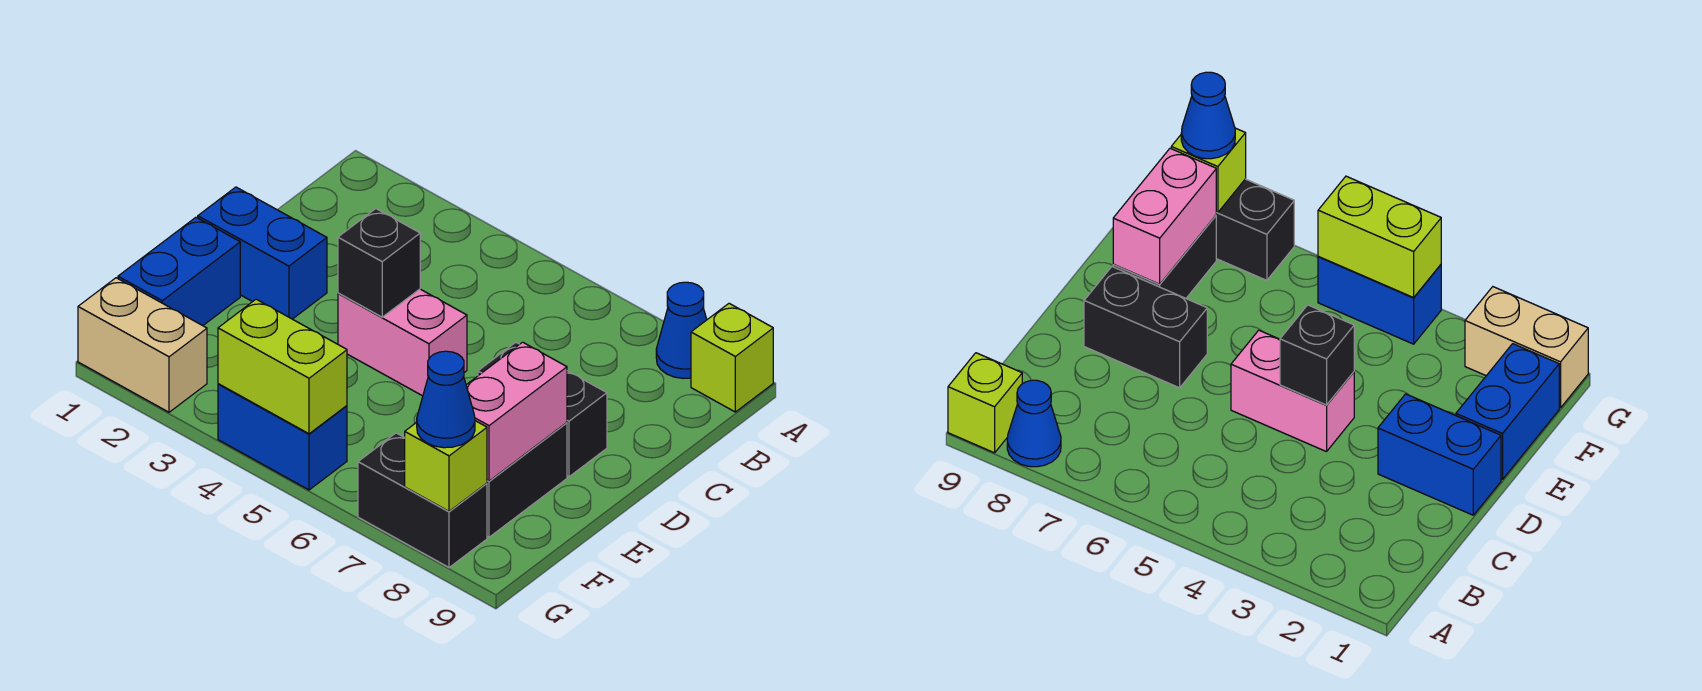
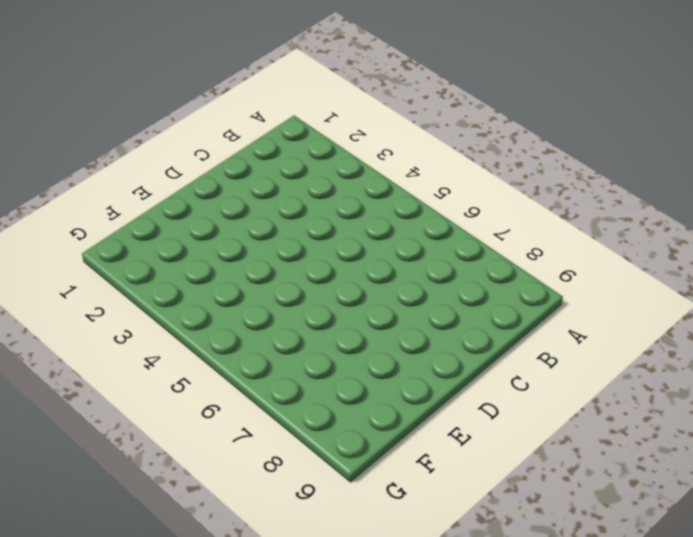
none -> blue 1x1 cone [656,282,707,378]
none -> lime 1x1 brick [691,303,773,412]
none -> blue 1x2 brick [198,187,327,319]

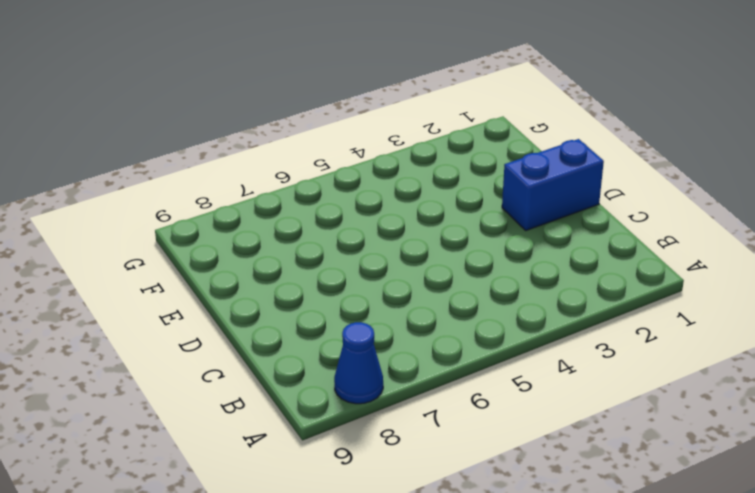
none -> lime 1x1 brick [691,303,773,412]
none -> pink 1x2 brick [338,289,467,396]
none -> black 1x2 brick [478,342,607,477]

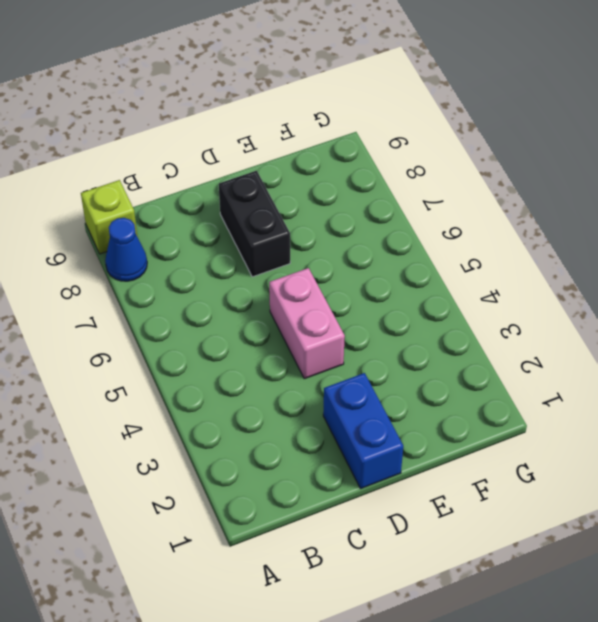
none -> blue 1x2 brick [118,217,240,326]
none -> black 1x2 brick [487,423,567,537]
none -> tan 1x2 brick [78,278,207,412]

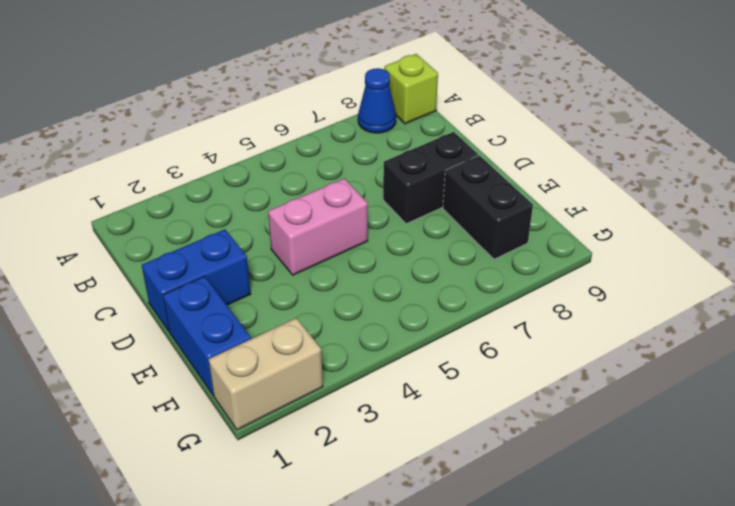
none -> blue 1x2 brick [218,384,347,490]
none -> black 1x2 brick [358,433,487,567]
none -> black 1x1 brick [338,209,420,317]

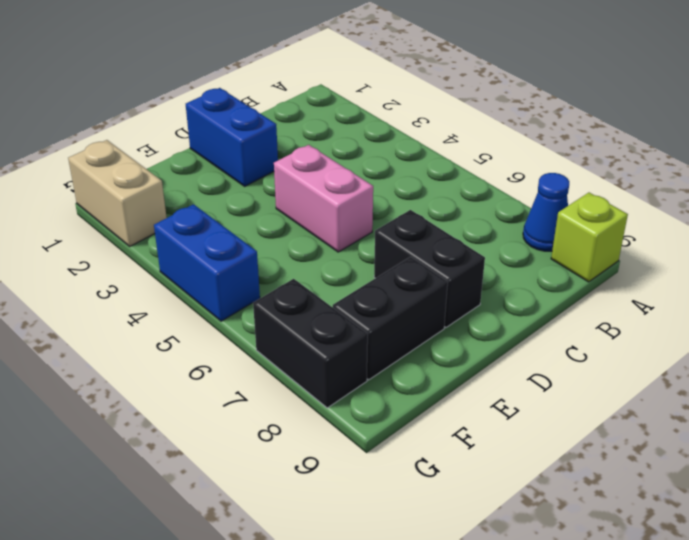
none -> blue 1x2 brick [118,217,240,326]
none -> black 1x1 brick [338,209,420,317]
none -> pink 1x2 brick [466,342,567,481]

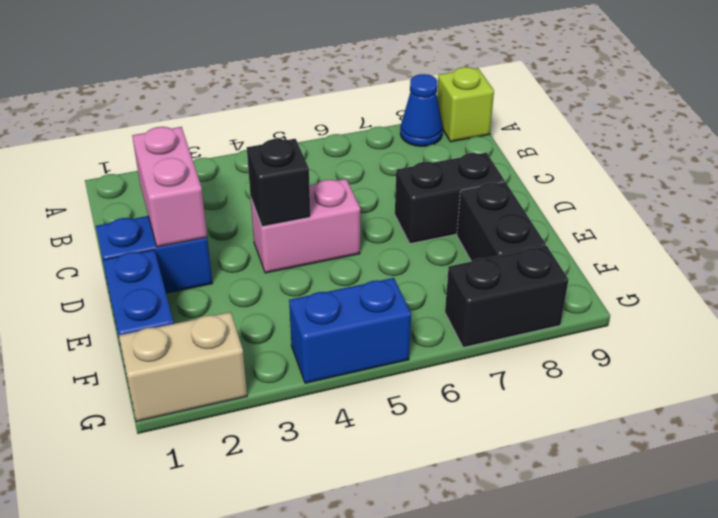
pink 1x2 brick [132,127,207,247] -> pink 1x2 brick moved to [466,342,567,481]
none -> lime 1x2 brick [218,299,347,434]
none -> lime 1x1 brick [405,421,487,511]
none -> blue 1x1 cone [417,351,475,448]

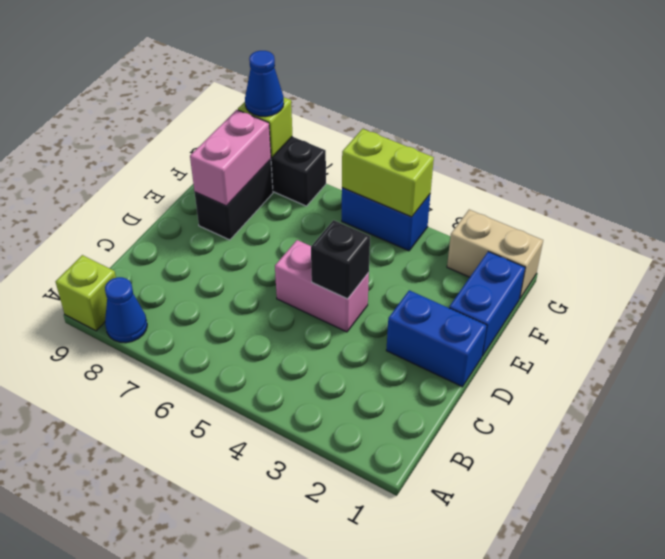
none -> black 1x2 brick [478,342,607,477]

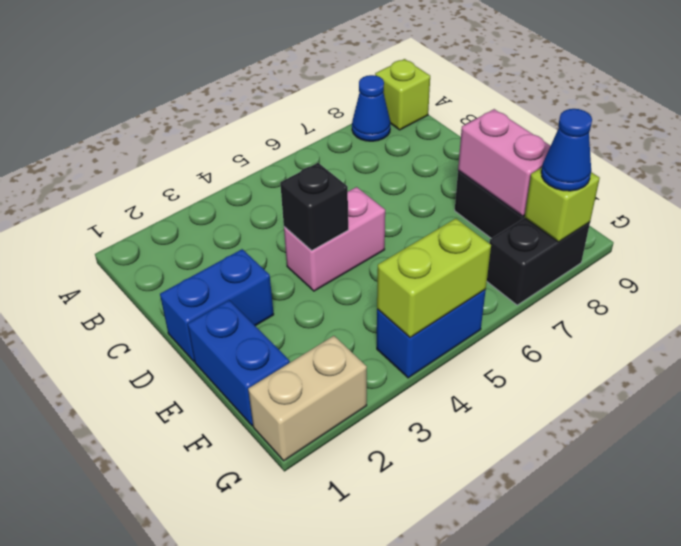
none -> black 1x2 brick [478,342,607,477]

